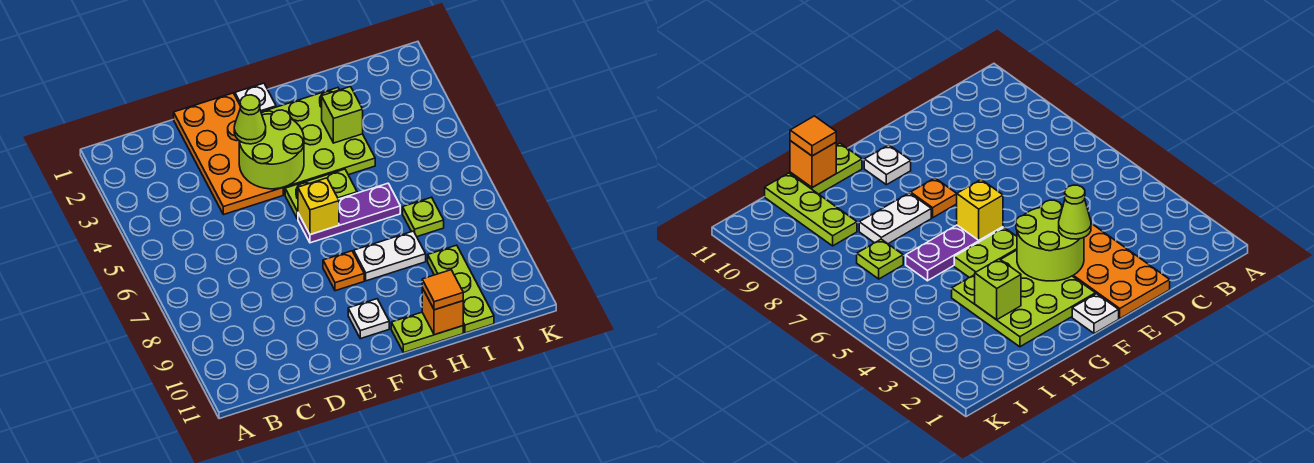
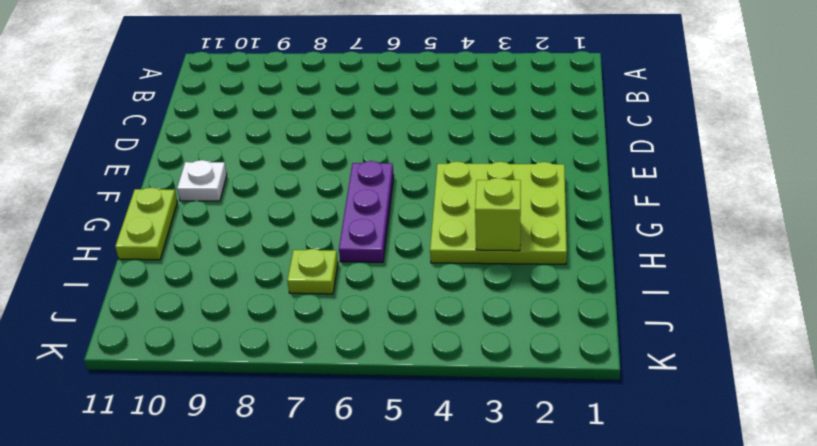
none -> orange 2x4 plate [174,93,283,215]
none -> white 1x1 plate [235,83,276,112]
none -> lime 1x2 plate [285,169,357,219]

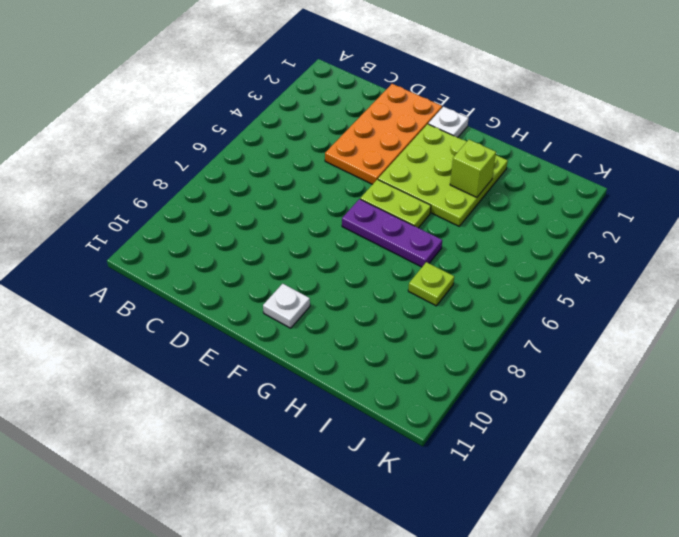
none -> orange 1x1 plate [323,251,364,291]
none -> white 1x2 plate [354,231,426,281]
none -> lime 1x2 plate [391,312,463,353]

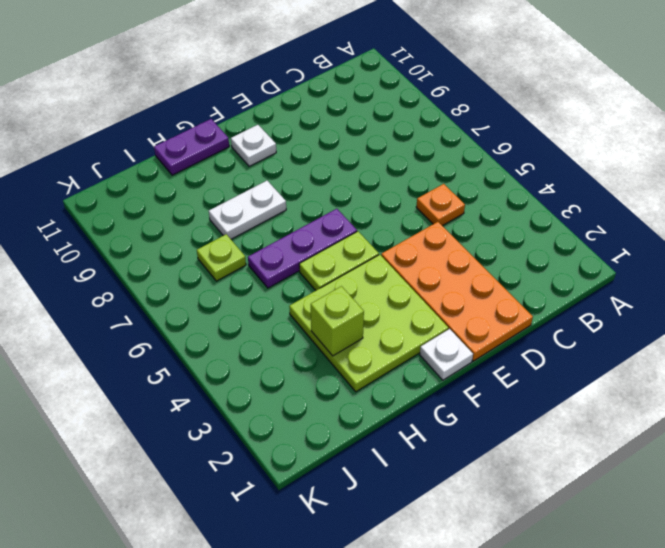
orange 1x1 plate [416,184,465,226] -> orange 1x1 plate moved to [323,251,364,291]
purple 1x2 plate [154,119,229,175] -> lime 1x2 plate [391,312,463,353]
none -> lime 1x3 plate [428,245,494,333]
none -> lime 2x2 round brick [239,110,304,189]
none -> yellow 1x1 brick [298,178,339,235]

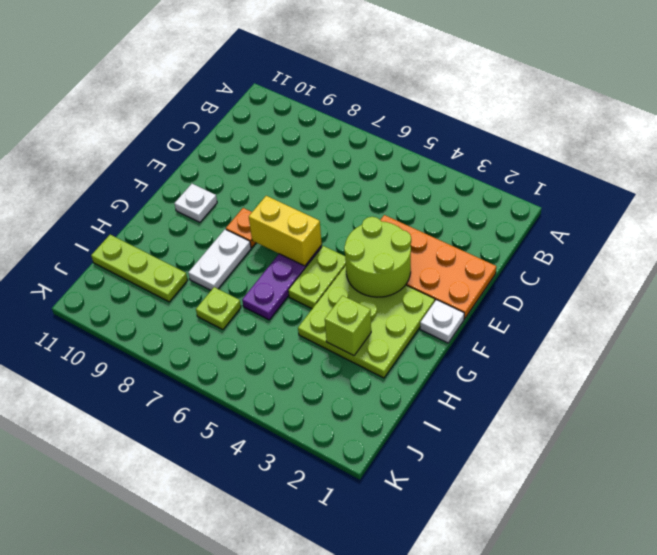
yellow 1x2 brick [249,196,322,266] -> yellow 1x1 brick [298,178,339,235]
none -> lime 1x2 plate [391,312,463,353]
none -> orange 1x1 brick [422,288,463,335]
none -> lime 1x1 cone [234,95,266,144]

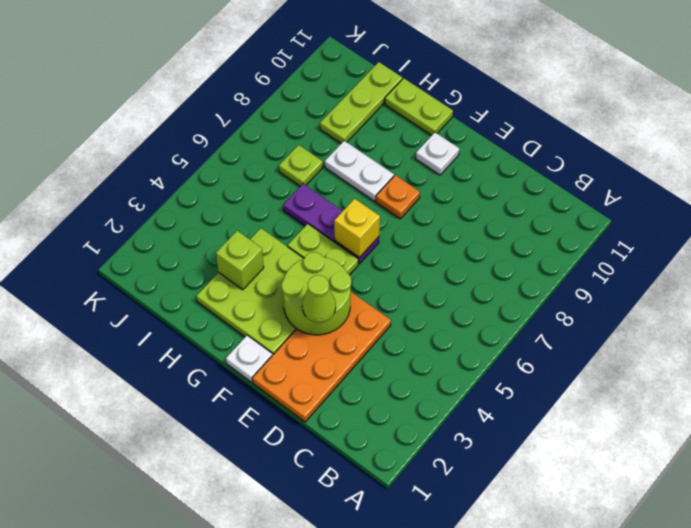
none -> orange 1x1 brick [422,288,463,335]
none -> orange 1x1 tile [422,270,463,310]

